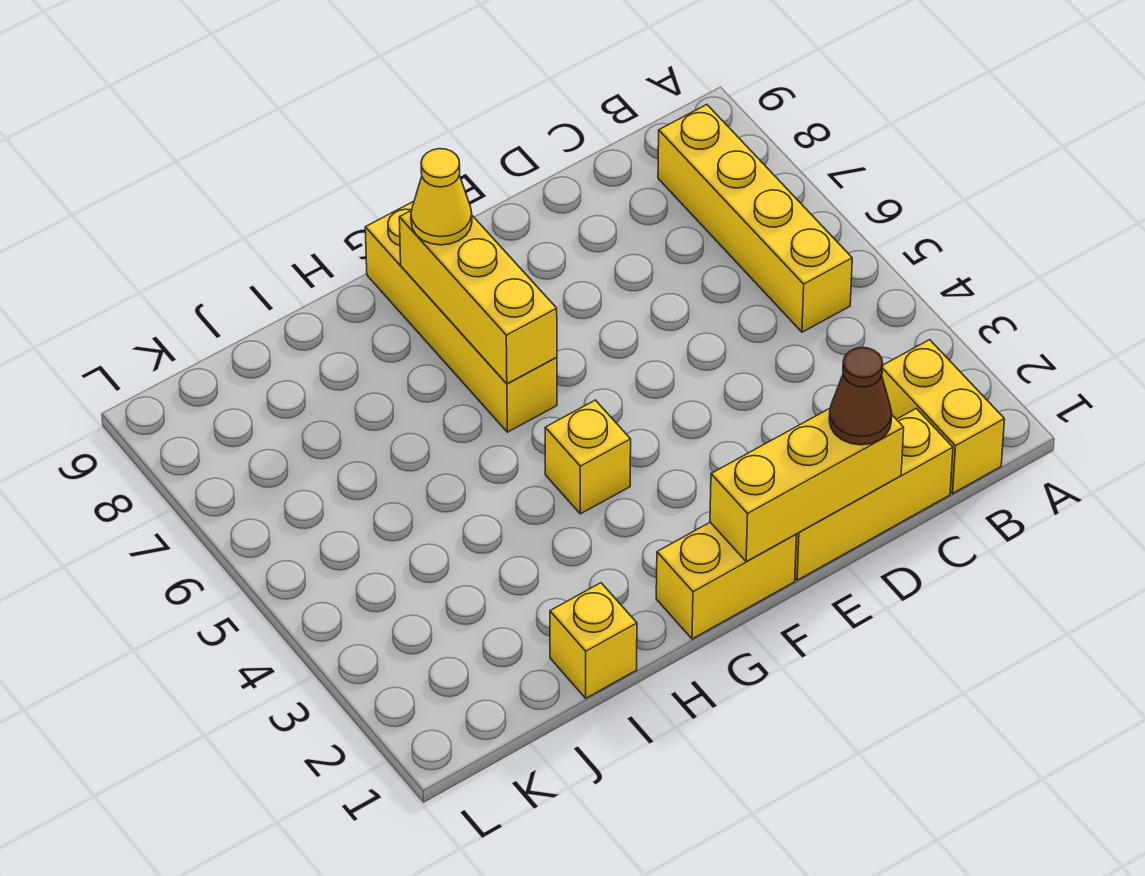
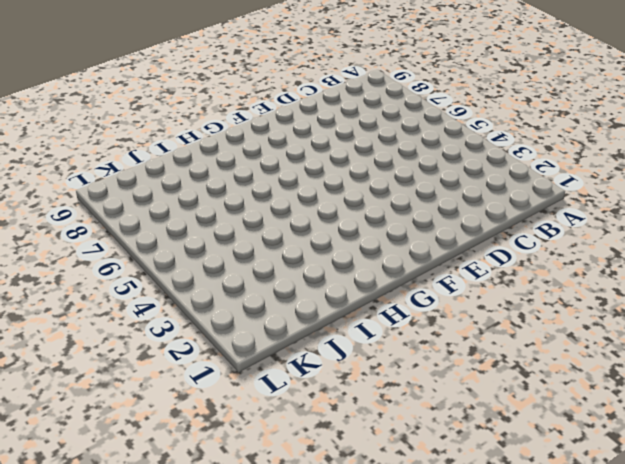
none -> yellow 1x2 brick [882,340,1005,493]
none -> yellow 1x4 brick [658,105,852,332]

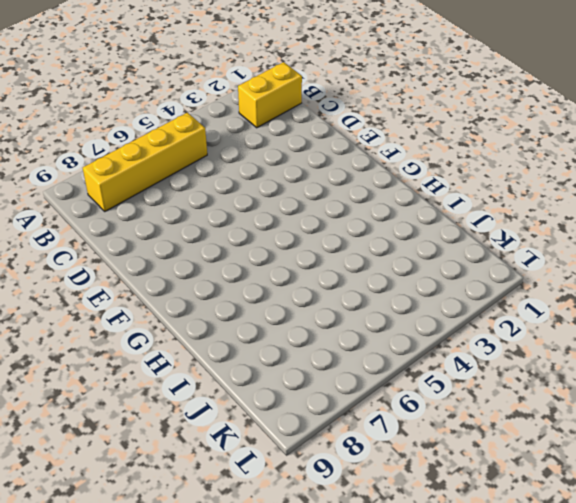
none -> yellow 1x3 brick [795,408,953,580]
none -> yellow 1x2 brick [656,522,796,639]

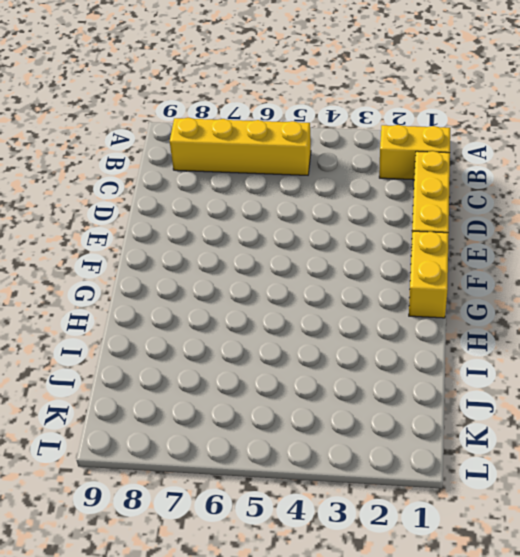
none -> yellow 1x1 brick [545,400,631,514]
none -> yellow 1x4 brick [365,201,557,432]

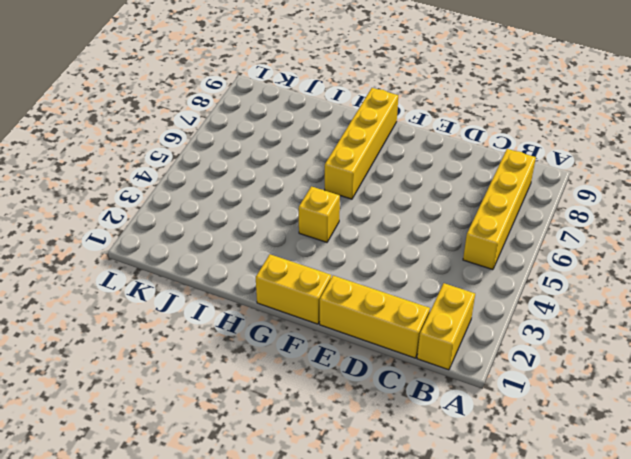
none -> yellow 1x1 brick [550,583,637,698]
none -> yellow 1x3 brick [710,408,904,561]

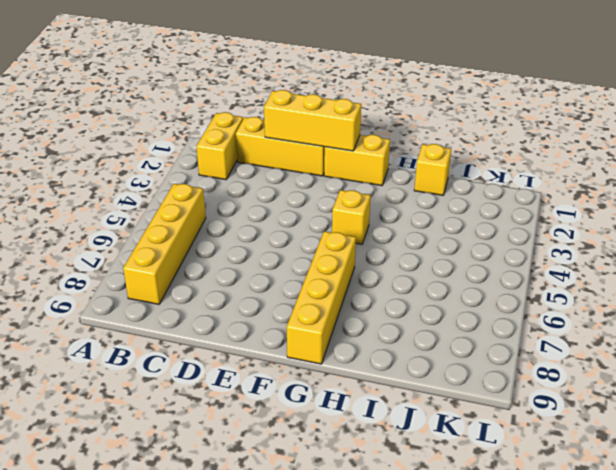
none -> yellow 1x3 brick [399,210,557,384]
none -> brown 1x1 cone [829,348,892,445]

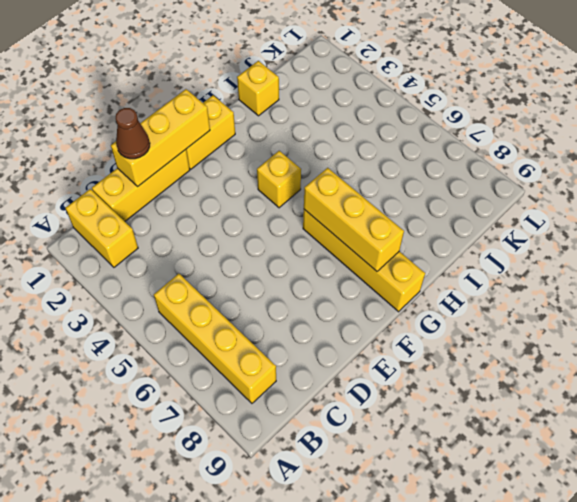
none -> yellow 1x1 cone [411,149,472,245]

